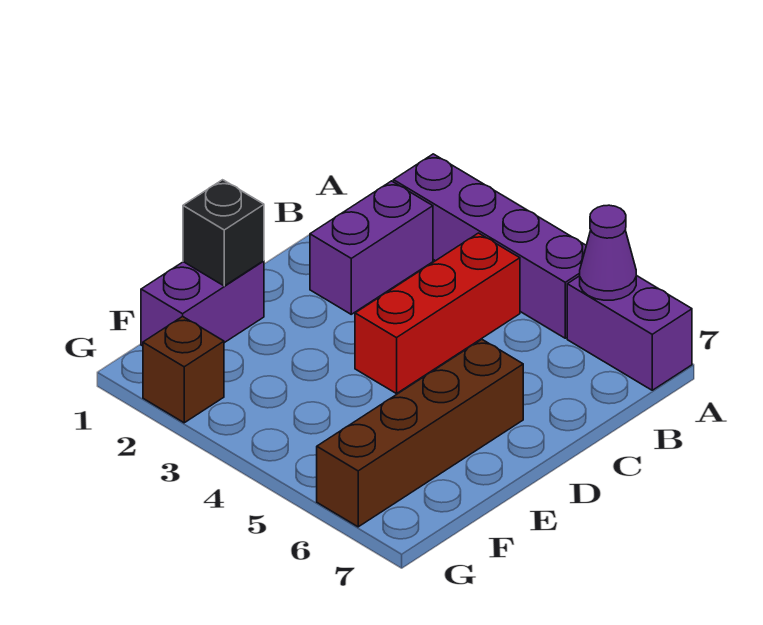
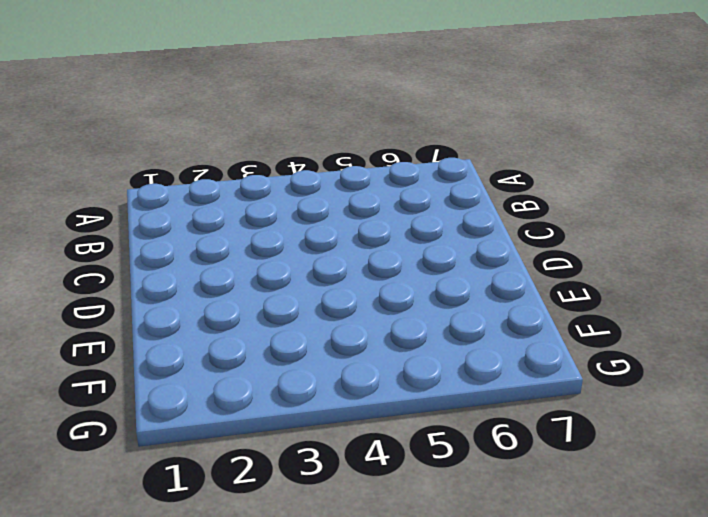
none -> purple 1x4 brick [393,154,586,338]
none -> purple 1x2 brick [567,275,692,390]

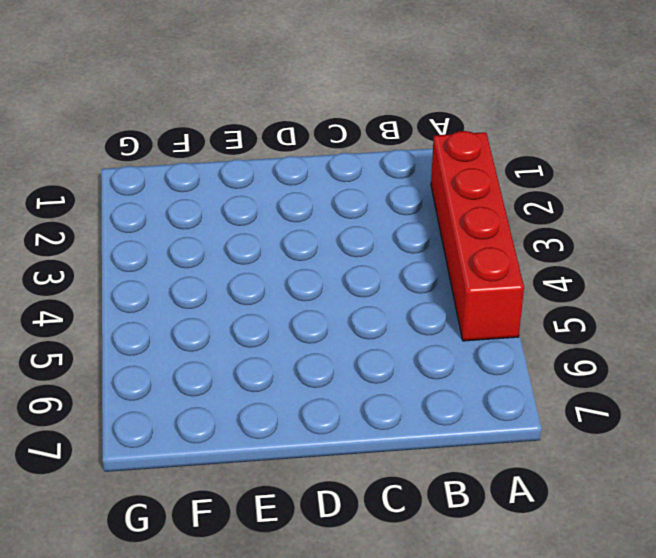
red 1x4 brick [431,131,524,341] -> purple 1x4 brick [393,154,586,338]
none -> purple 1x2 brick [567,275,692,390]
none -> purple 1x2 brick [310,181,433,314]

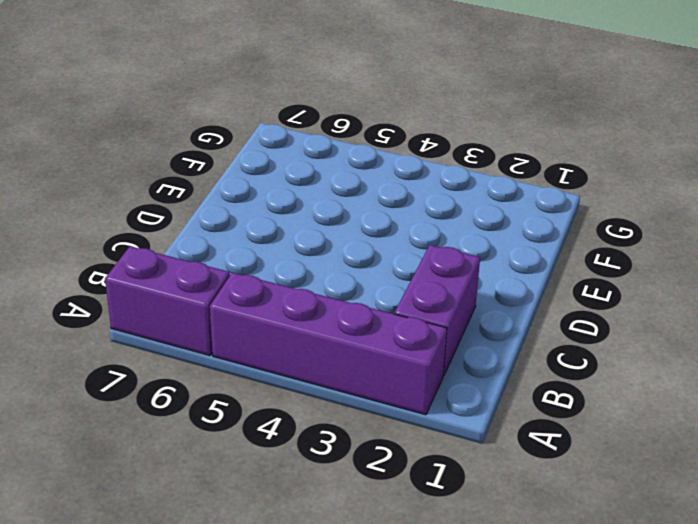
none -> red 1x3 brick [355,233,520,394]
none -> brown 1x4 brick [317,339,523,527]

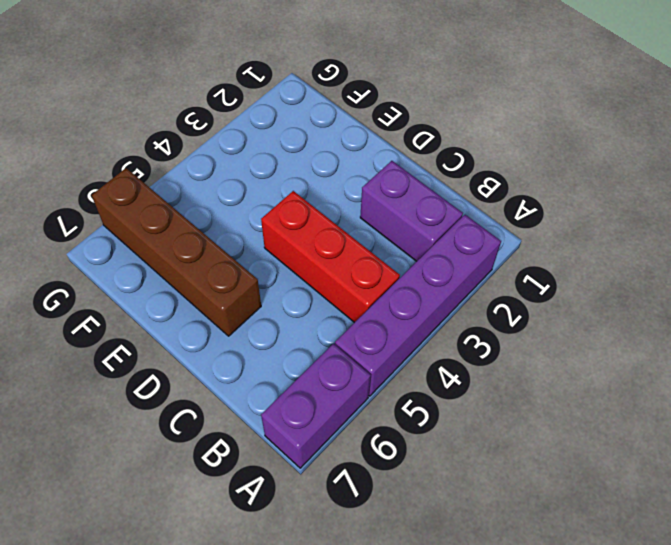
none -> purple 1x2 brick [141,261,264,346]
none -> brown 1x1 brick [143,316,224,423]

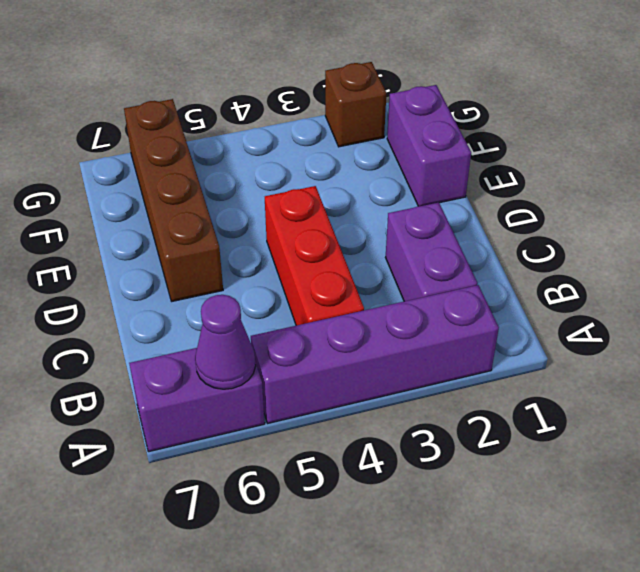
none -> black 1x1 brick [183,180,264,286]

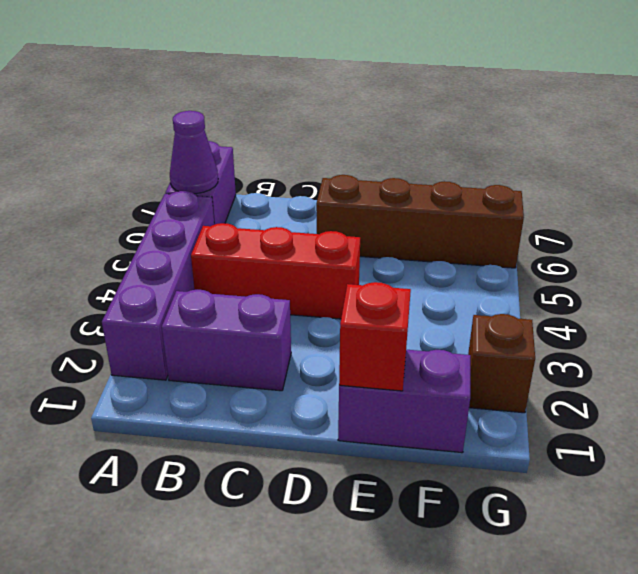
red 1x1 brick [339,282,411,391] -> black 1x1 brick [183,180,264,286]

